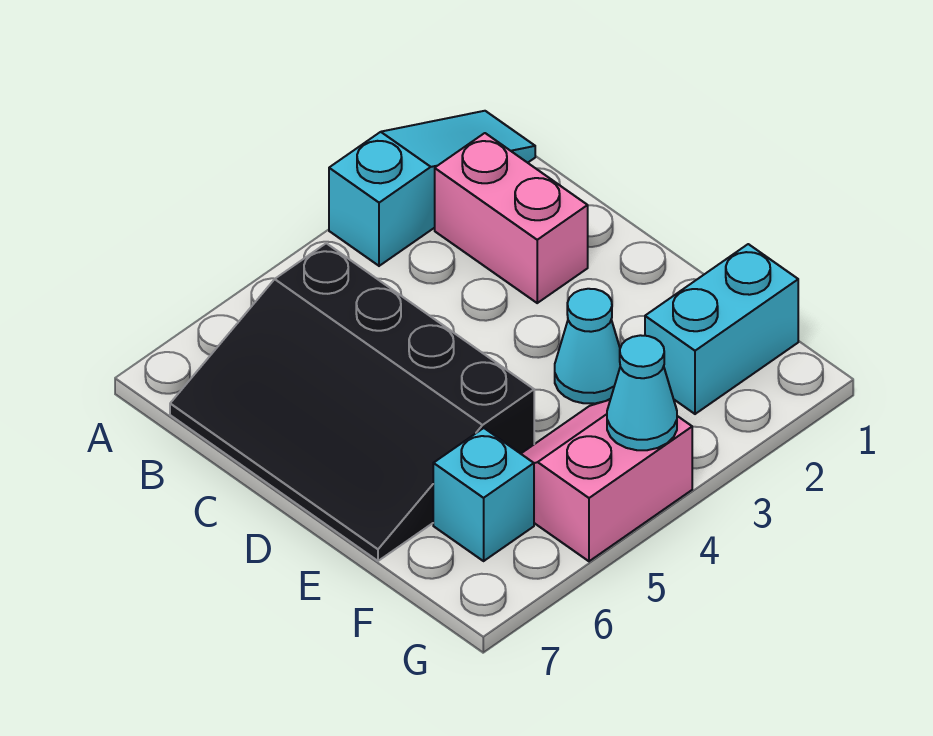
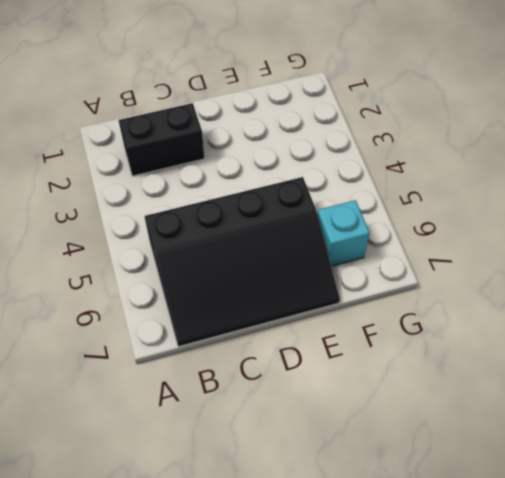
black 1x2 brick [118,103,204,176] -> pink 1x2 brick [435,133,588,303]
none -> cyan 1x3 slope [329,111,535,266]
none -> cyan 1x1 cone [555,289,620,404]

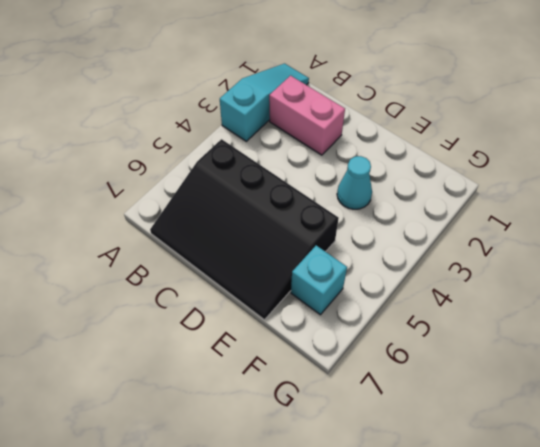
none -> cyan 1x2 brick [645,244,798,414]
none -> pink 2x2 slope [521,400,692,561]

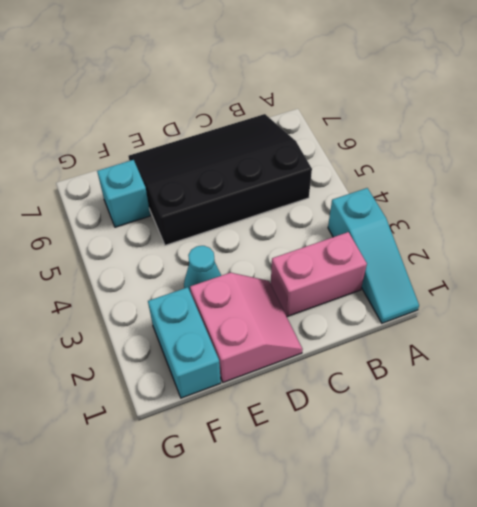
pink 2x2 slope [190,273,303,382] -> pink 2x2 slope moved to [521,400,692,561]
none -> cyan 1x1 cone [607,335,677,450]

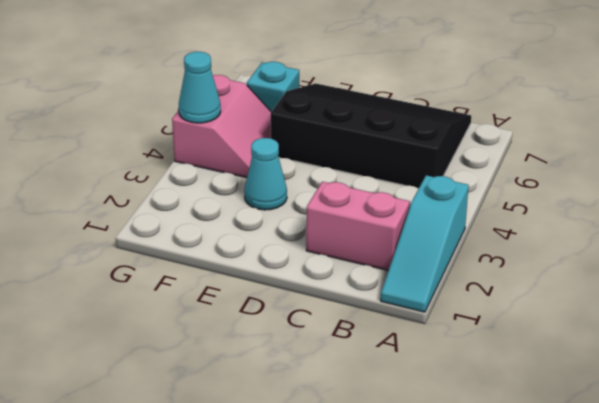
none -> cyan 1x2 brick [645,244,798,414]

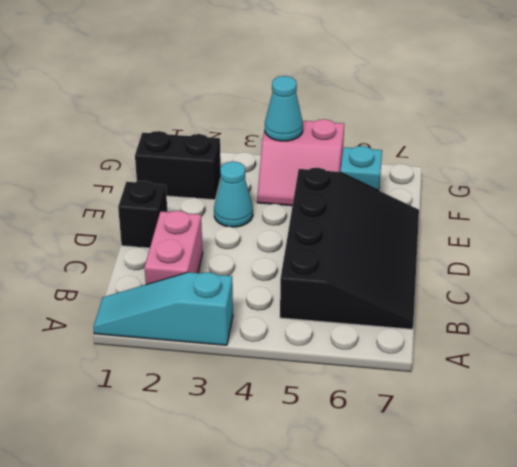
black 1x1 brick [118,181,167,248] -> none
black 1x2 brick [135,131,221,200] -> cyan 1x2 brick [645,244,798,414]

